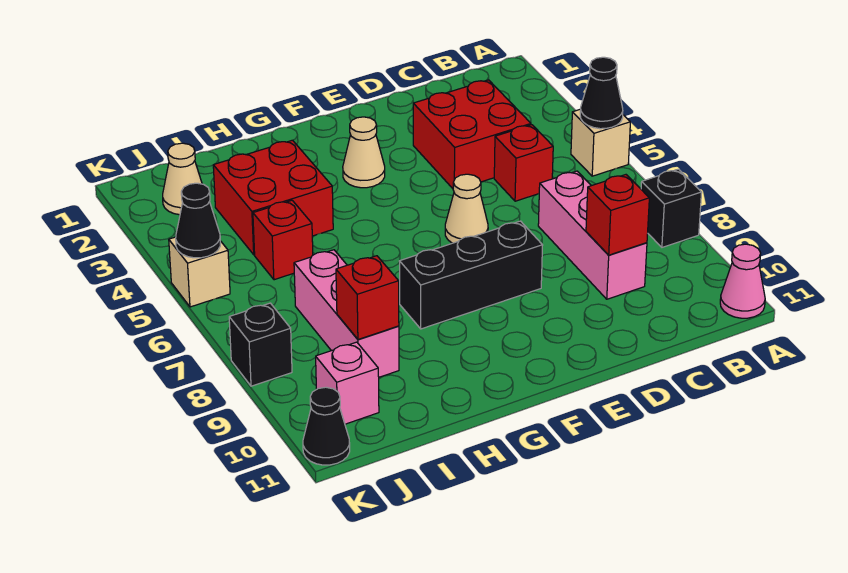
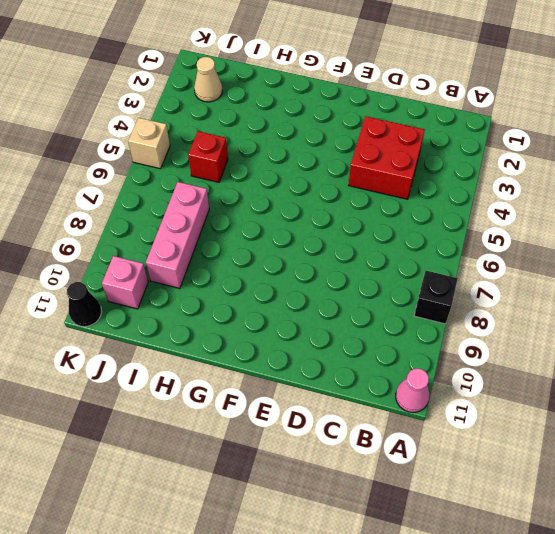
none -> tan 1x1 brick [571,109,630,176]
none -> red 1x1 brick [494,125,553,201]
none -> pink 1x3 brick [538,171,647,299]

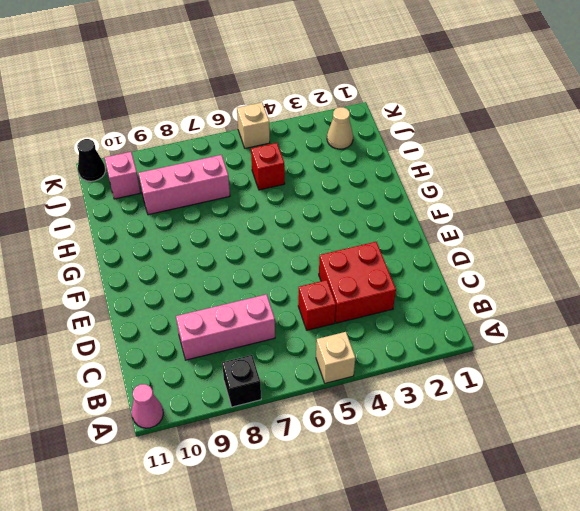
none -> tan 1x1 cone [445,174,488,243]
none -> black 1x3 brick [399,221,543,329]
none -> tan 1x1 cone [343,117,385,188]

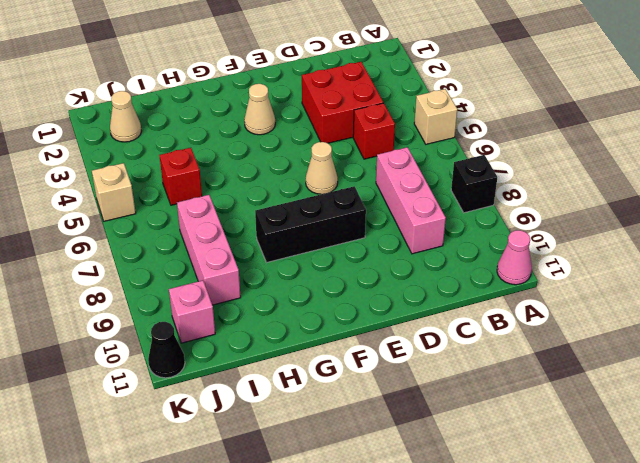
none -> red 2x2 brick [213,140,333,255]
none -> black 1x1 brick [229,303,292,386]
none -> black 1x1 cone [580,57,623,129]

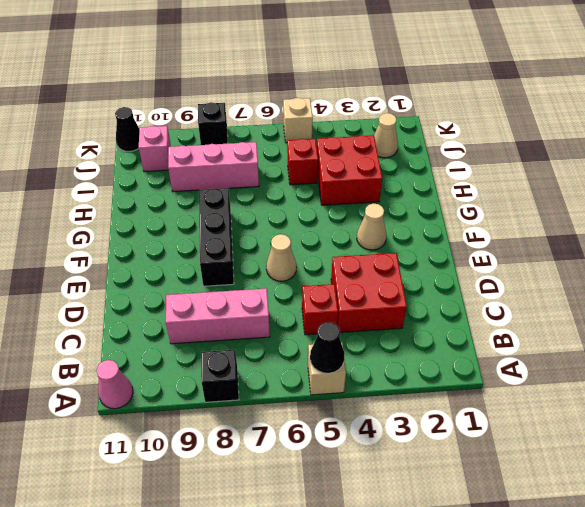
none -> red 1x1 brick [586,175,649,255]
none -> red 1x1 brick [336,256,399,339]
none -> black 1x1 cone [176,183,220,258]

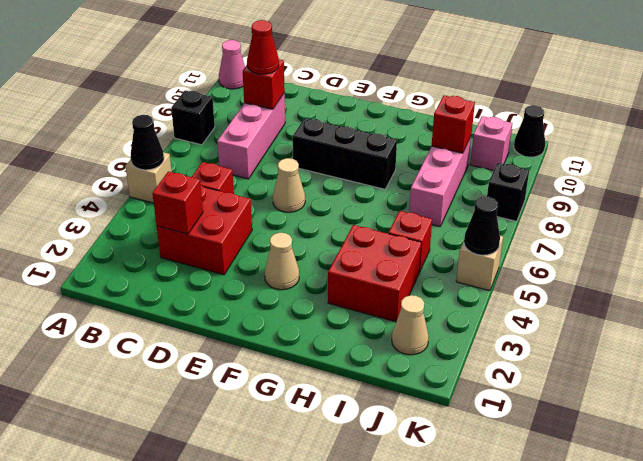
red 1x1 brick [152,171,203,234] -> none
red 1x1 cone [247,20,279,74] -> none

